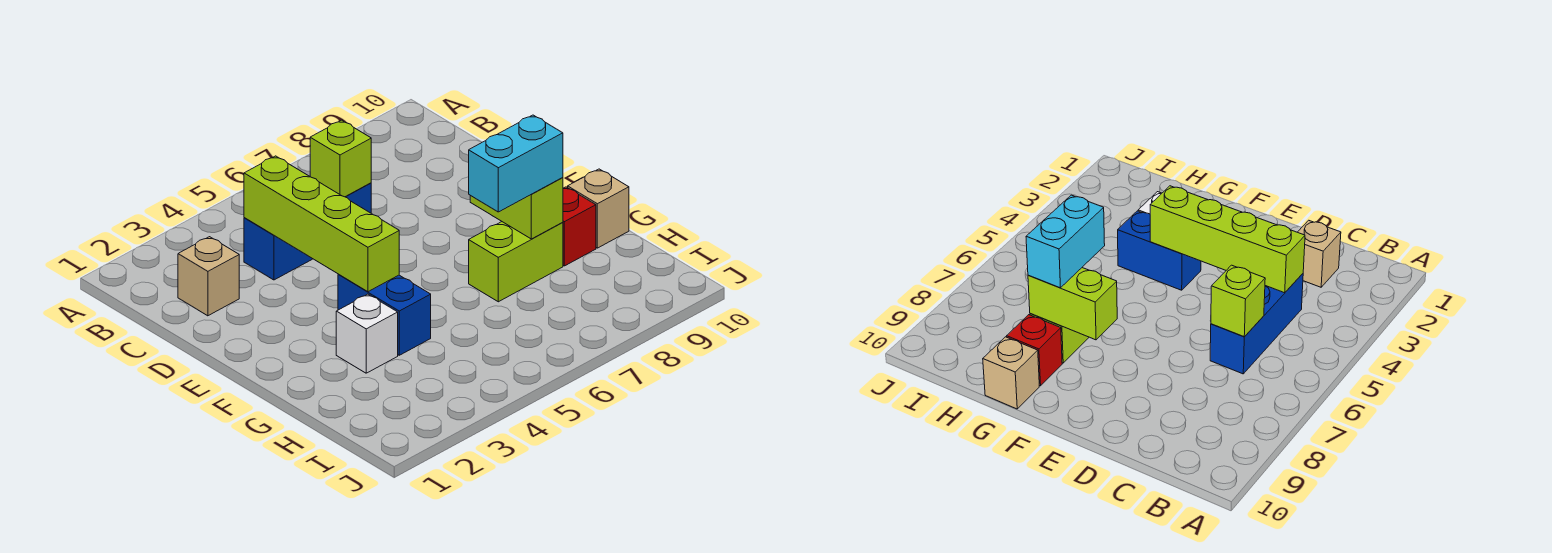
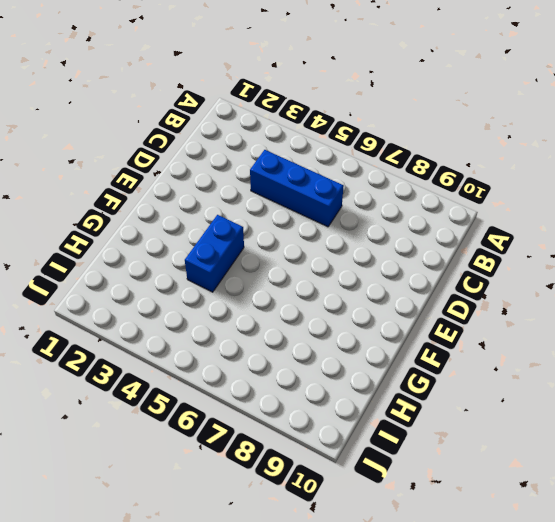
none -> tan 1x1 brick [178,237,239,316]
none -> white 1x1 brick [336,294,398,373]

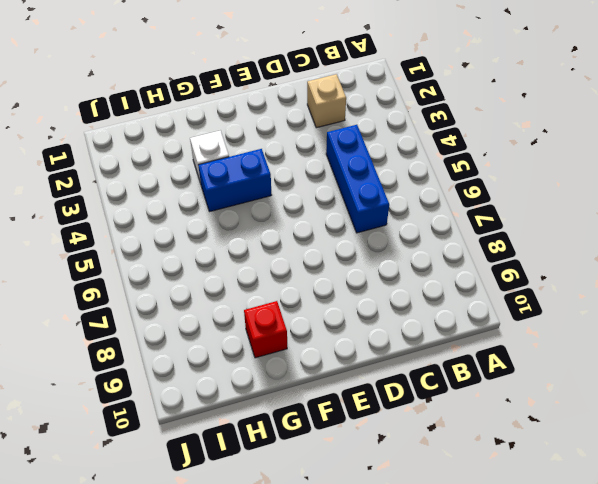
none -> lime 1x2 brick [469,222,563,302]
none -> tan 1x1 brick [568,169,629,248]

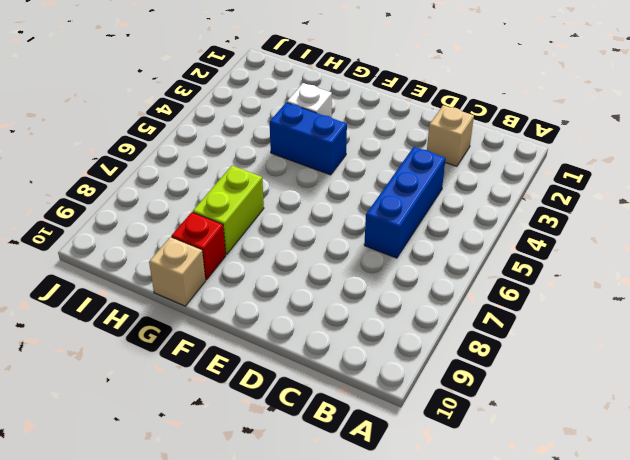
none -> lime 1x4 brick [244,156,399,292]
none -> lime 1x1 brick [310,120,371,197]

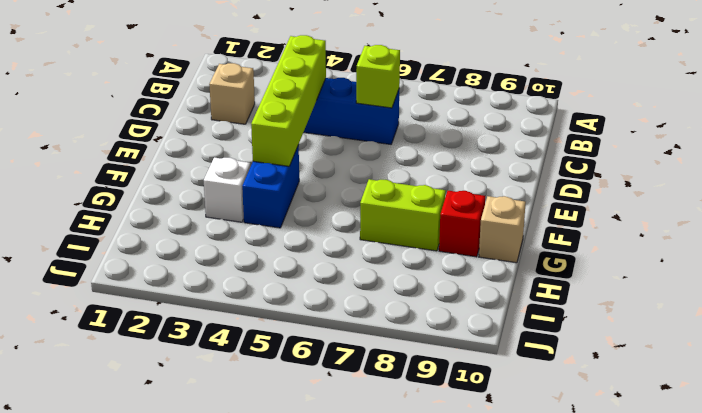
none -> lime 1x2 brick [470,178,563,239]
none -> cyan 1x2 brick [469,115,563,212]

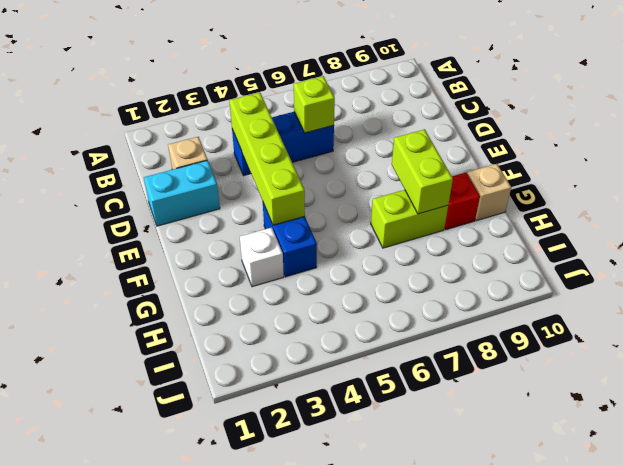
cyan 1x2 brick [144,160,220,226] -> cyan 1x2 brick moved to [469,115,563,212]

